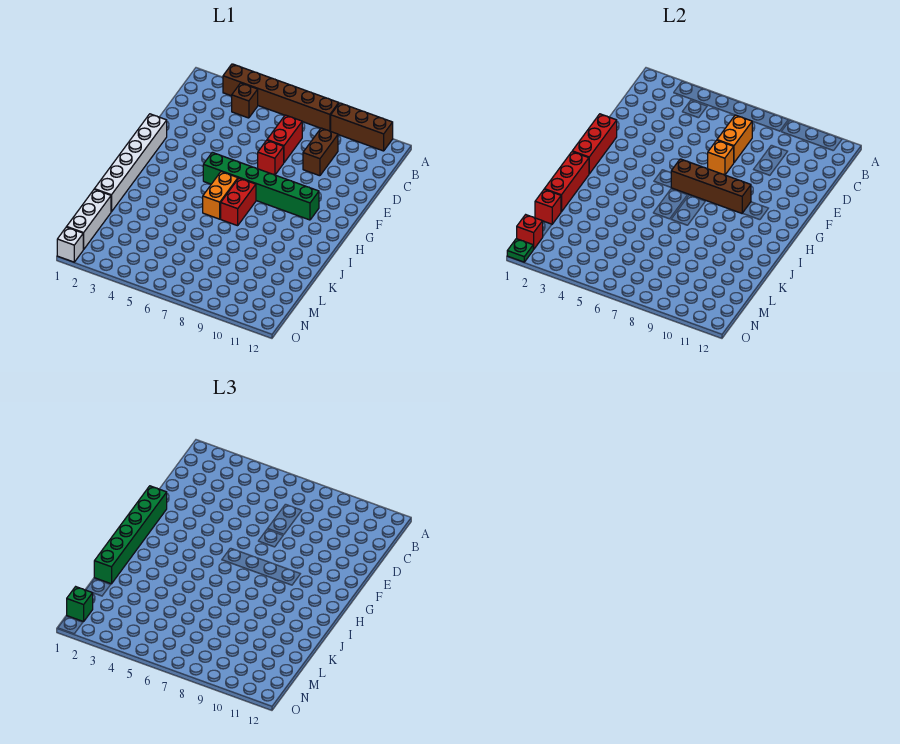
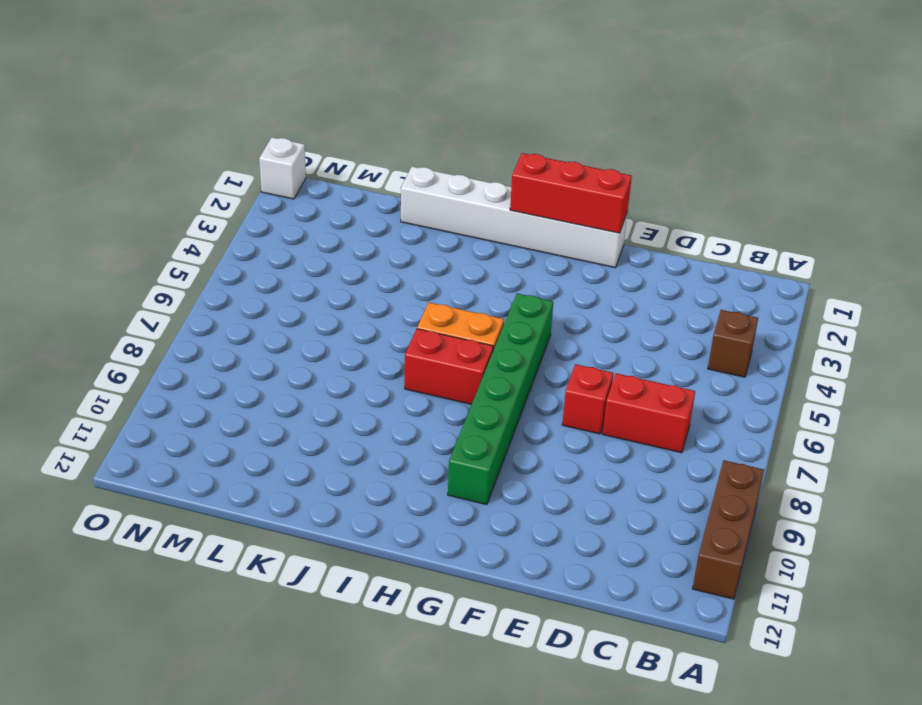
none -> brown 1x6 brick [223,64,339,131]
none -> brown 1x2 brick [303,128,338,176]
none -> white 1x3 brick [67,189,111,249]

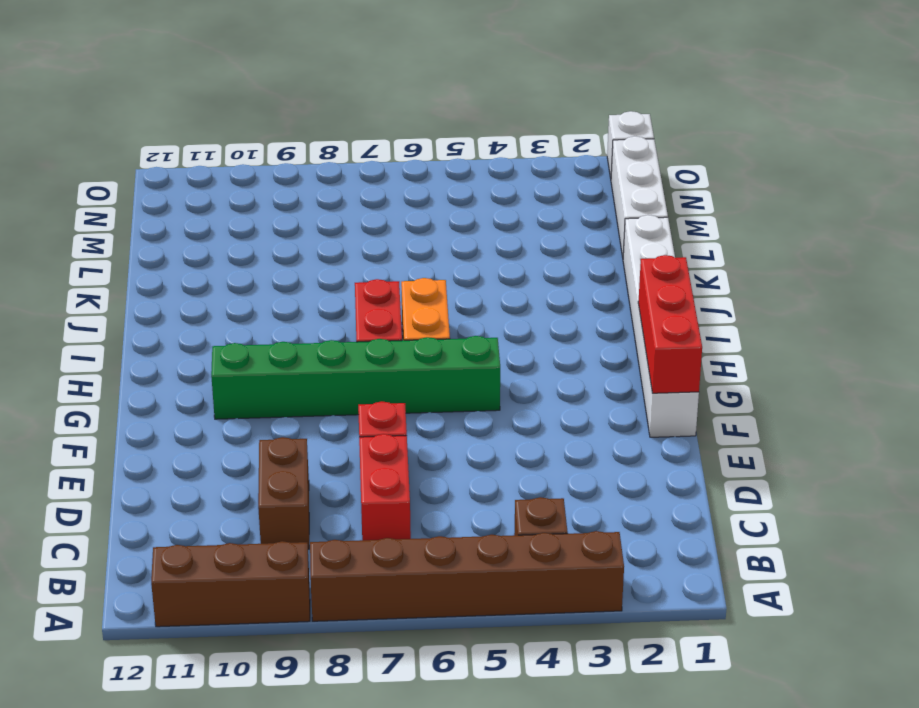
none -> orange 1x2 brick [717,115,752,162]
none -> orange 1x1 brick [708,140,734,175]
none -> brown 1x4 brick [671,159,751,213]

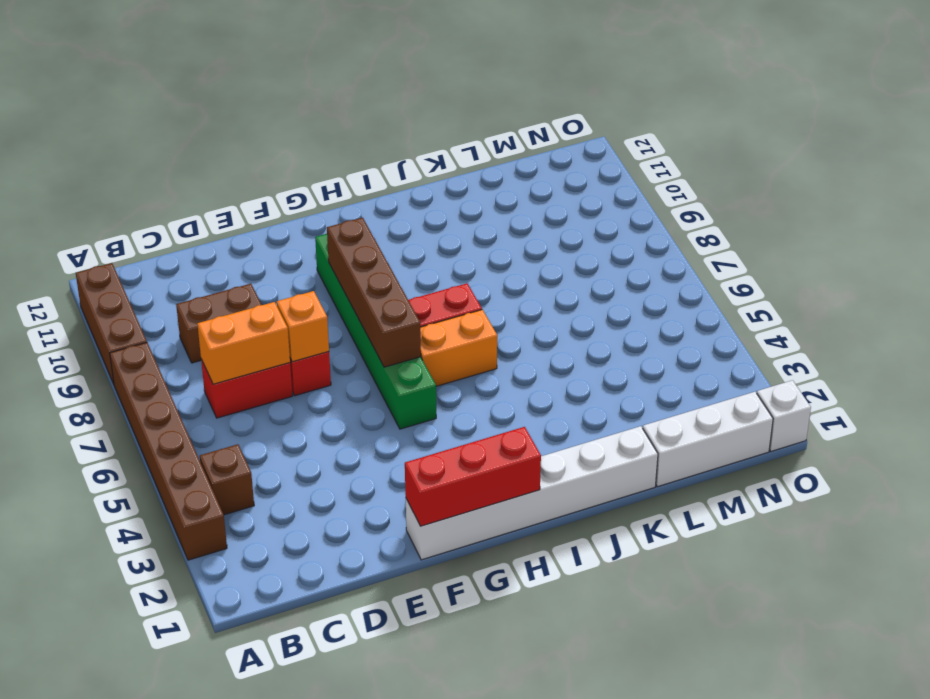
none -> red 1x3 brick [545,152,589,212]
none -> red 1x1 brick [535,189,561,224]
none -> red 1x1 brick [517,215,543,249]

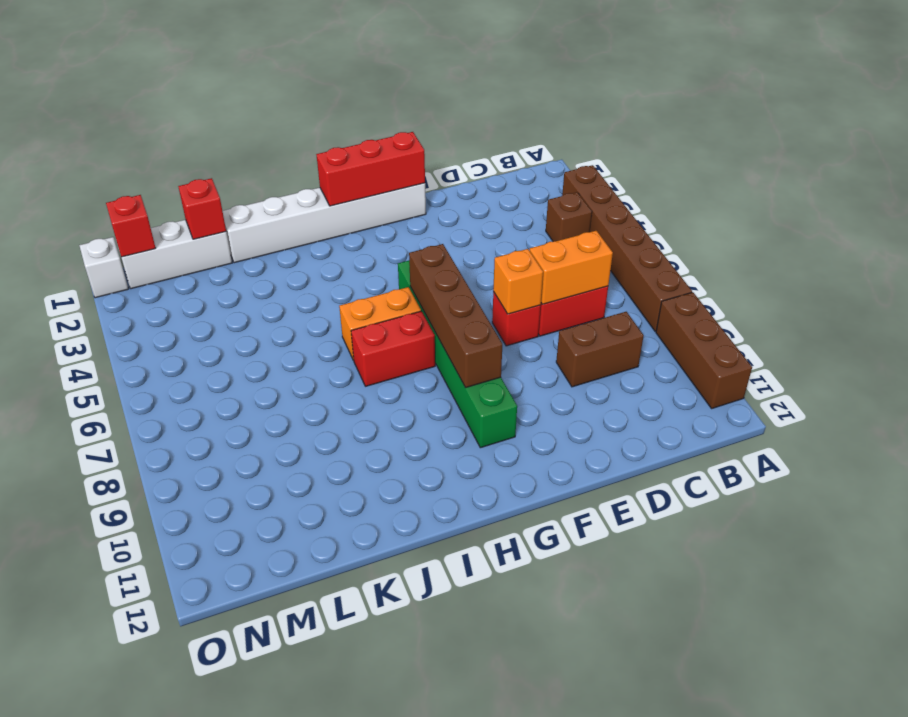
none -> red 1x3 brick [545,152,589,212]
none -> green 1x1 plate [507,239,534,262]
none -> green 1x6 brick [94,486,167,584]

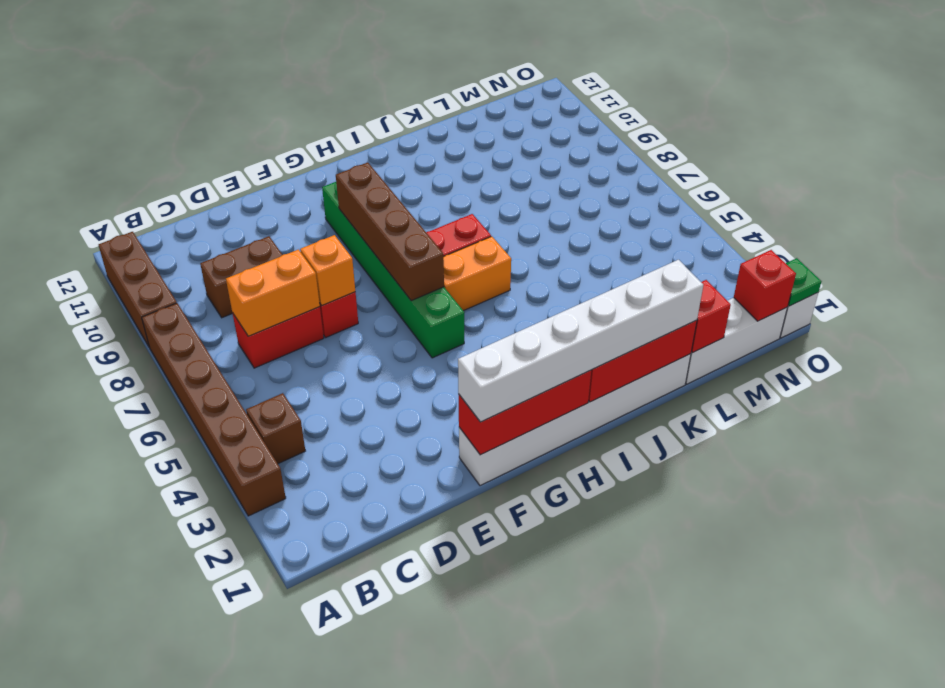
white 1x6 brick [458,260,703,422] -> green 1x6 brick [94,486,167,584]
none -> green 1x1 brick [67,587,93,622]

